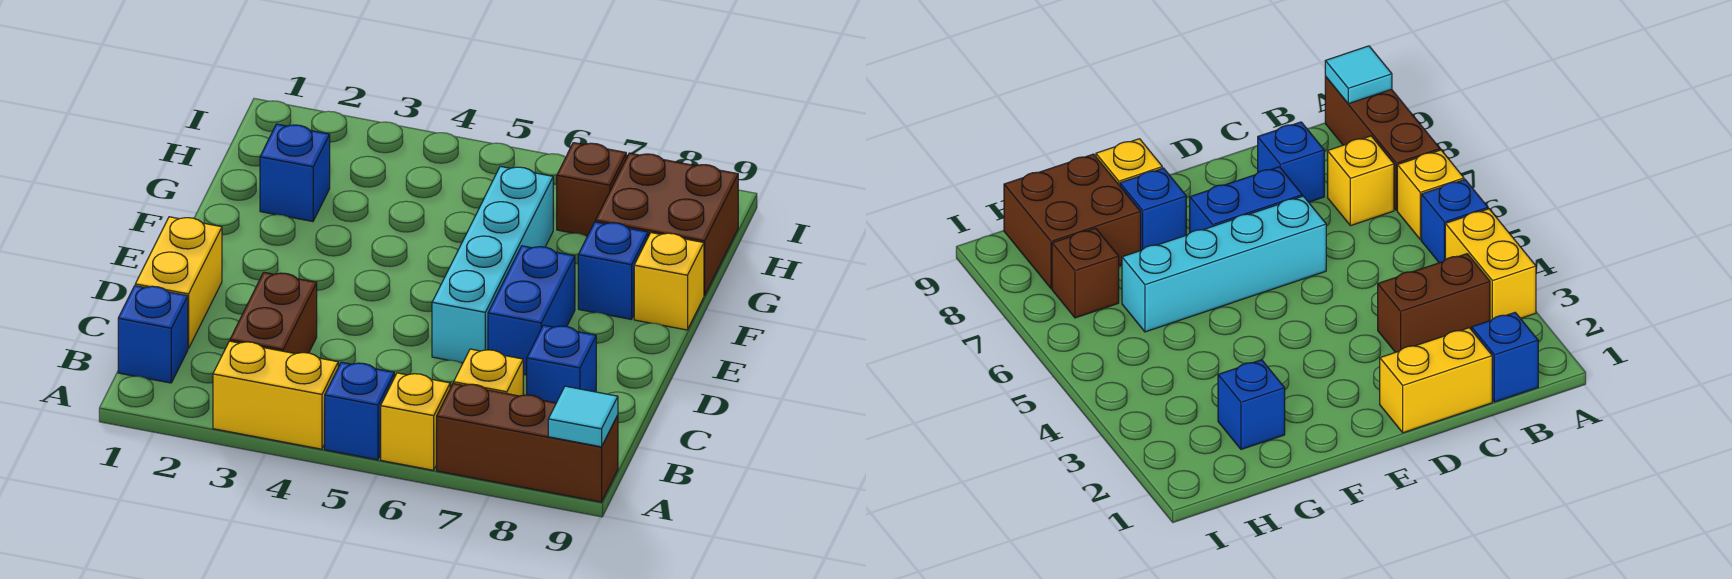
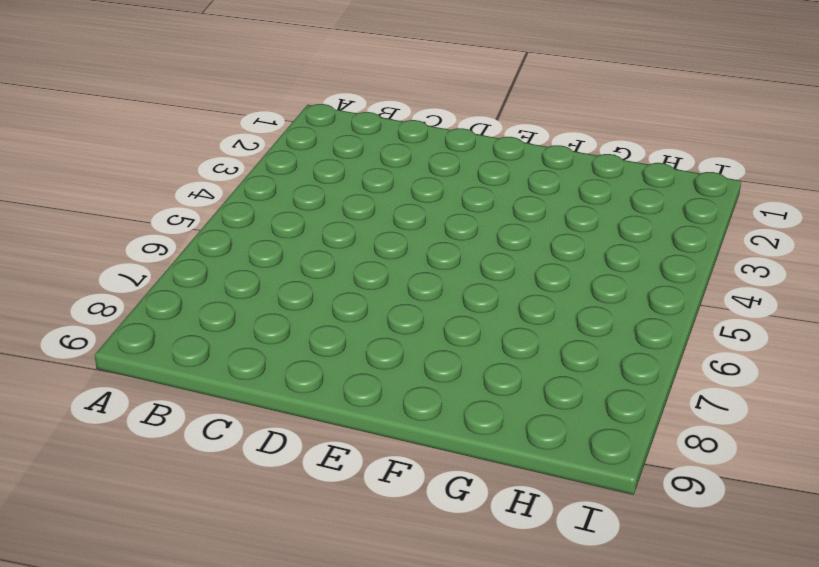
none -> yellow 1x2 brick [213,341,338,449]
none -> blue 1x1 brick [325,362,394,460]
none -> yellow 1x1 brick [381,373,450,470]

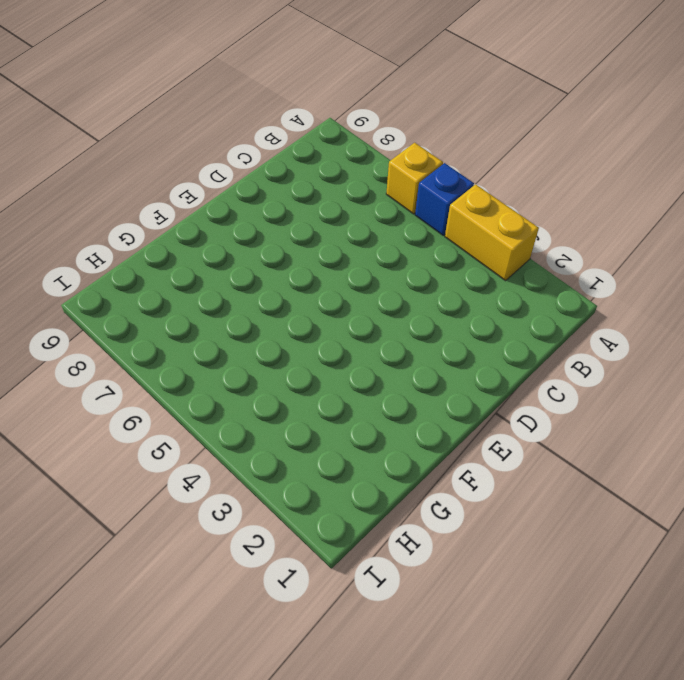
none -> brown 1x3 brick [437,383,618,502]
none -> blue 1x1 brick [118,286,188,383]
none -> brown 1x2 brick [230,272,317,354]

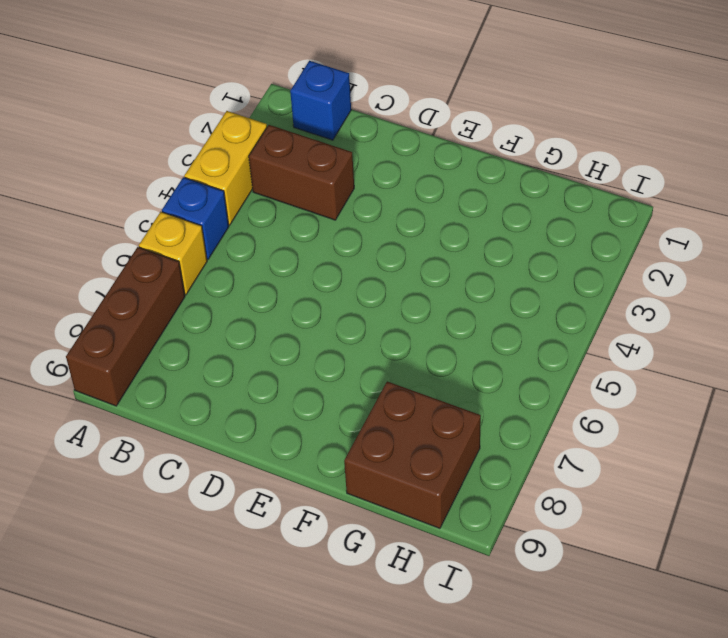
none -> yellow 1x1 brick [454,349,523,396]
none -> yellow 1x2 brick [135,217,222,349]
none -> blue 1x1 brick [527,325,596,403]

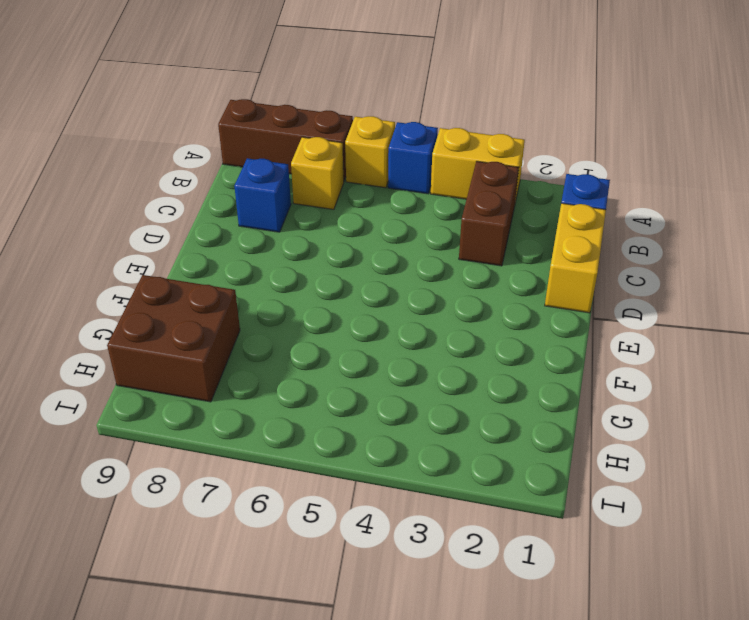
none -> cyan 1x4 brick [432,166,553,363]
none -> blue 1x2 brick [488,246,575,375]
none -> blue 1x1 brick [578,222,648,319]

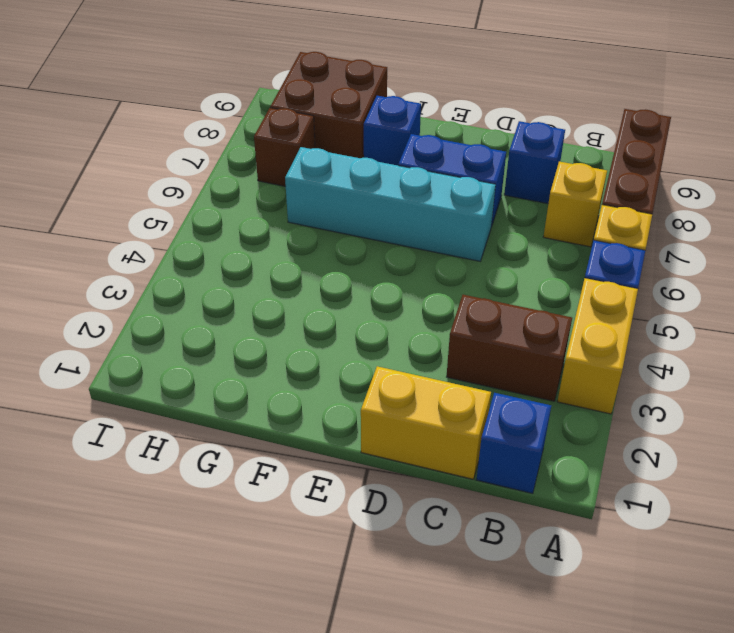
none -> yellow 1x1 brick [634,233,704,330]
none -> blue 1x1 brick [260,124,330,222]
none -> cyan 1x1 tile [548,386,618,447]

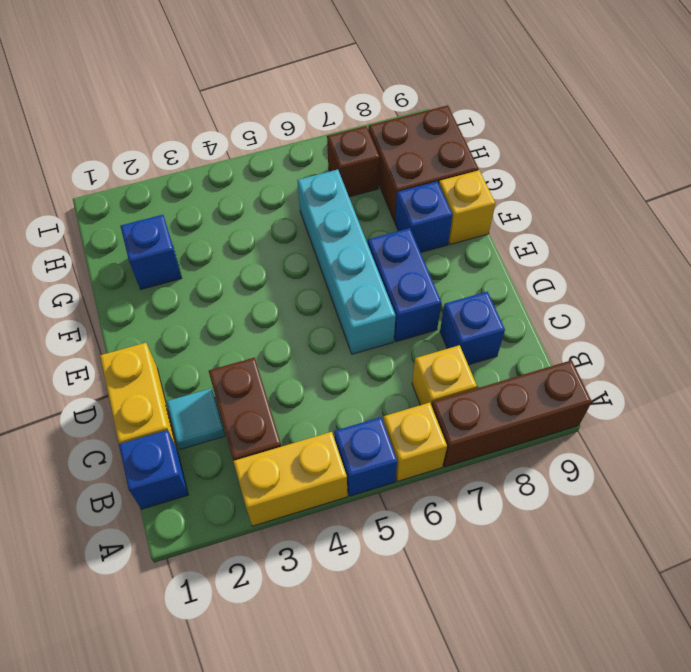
cyan 1x1 tile [166,389,225,449] -> cyan 1x1 tile moved to [548,386,618,447]

